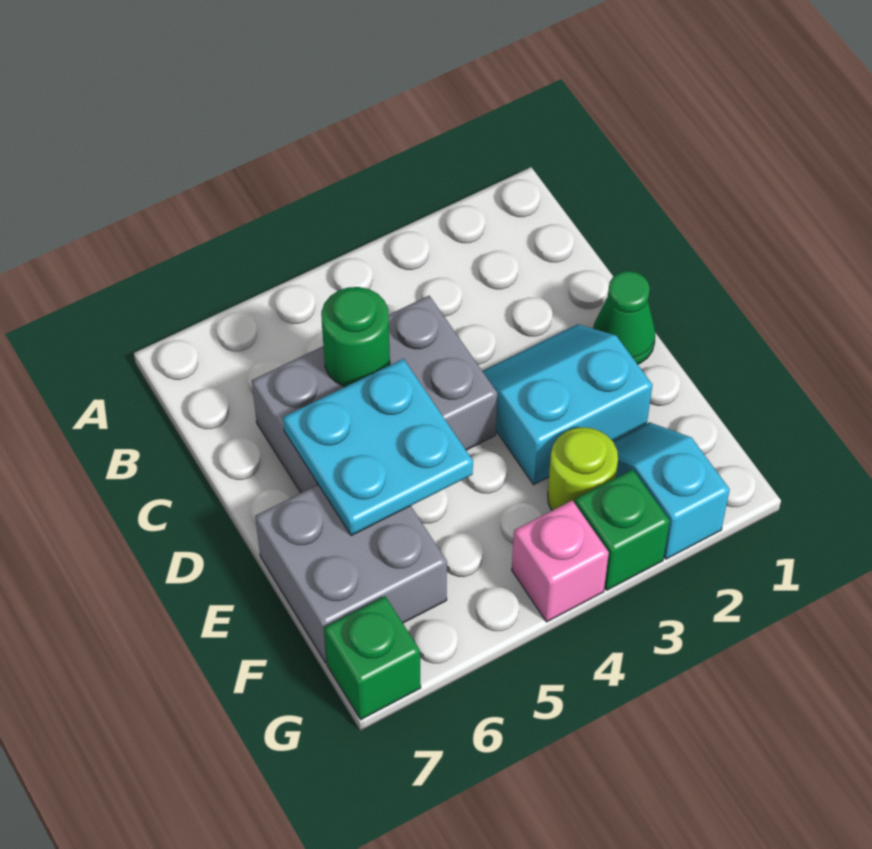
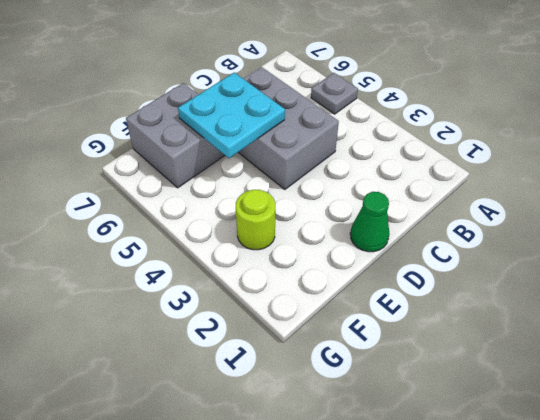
grey 1x1 plate [311,73,358,114] -> none
none -> cyan 2x2 slope [483,324,652,485]
none -> cyan 1x2 slope [613,422,730,559]

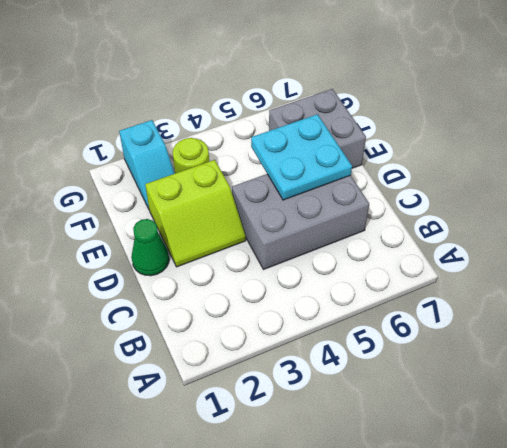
lime 2x2 slope [145,160,246,267] -> cyan 2x2 slope [483,324,652,485]
none -> green 1x1 brick [575,470,670,590]
none -> pink 1x1 brick [512,500,609,622]

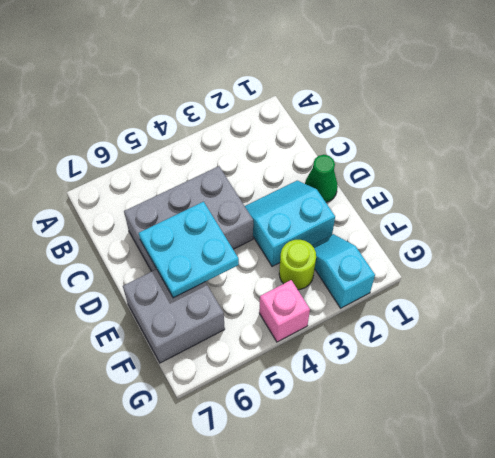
none -> green 1x1 brick [575,470,670,590]
none -> green 1x1 brick [324,596,421,719]

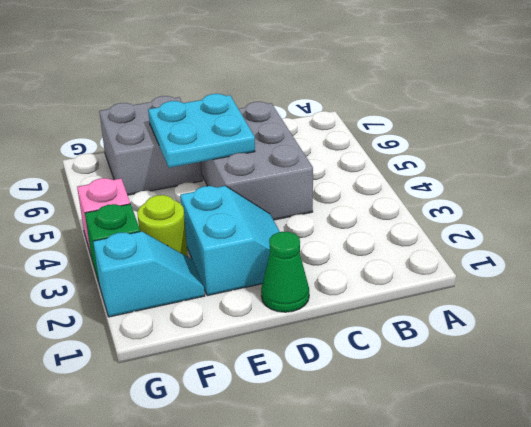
none -> green 1x1 brick [324,596,421,719]
none -> green 1x1 round brick [321,287,390,387]

